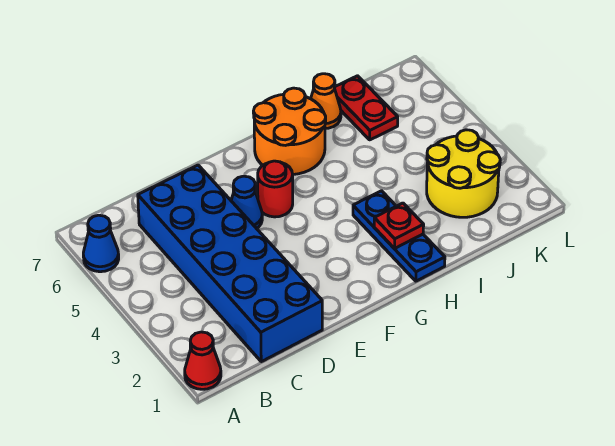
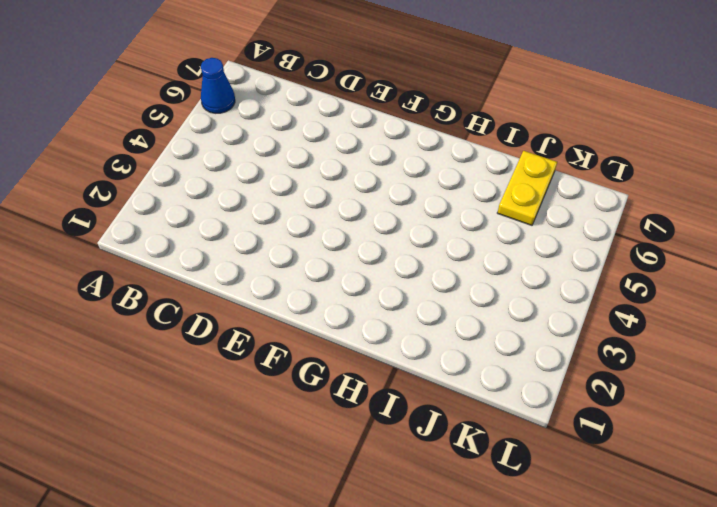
yellow 1x2 plate [497,151,557,225] -> red 1x2 plate [335,76,398,140]
none -> red 1x1 cone [185,332,221,389]
none -> blue 2x6 brick [138,165,322,362]

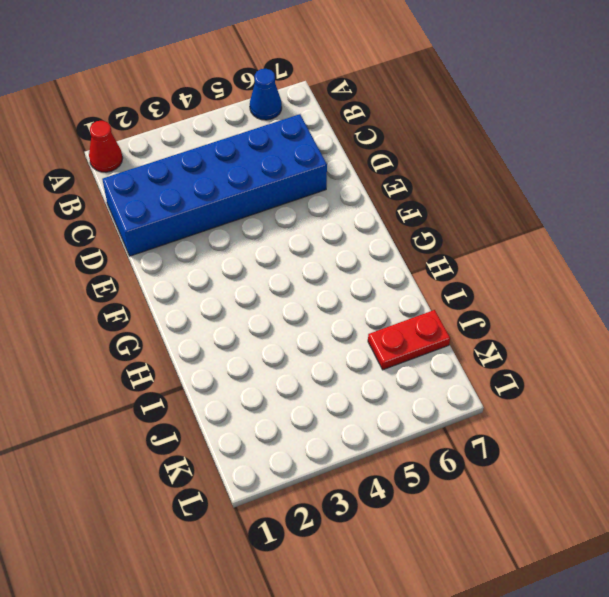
none -> blue 1x1 cone [231,176,262,229]
none -> red 1x1 round brick [258,161,293,217]

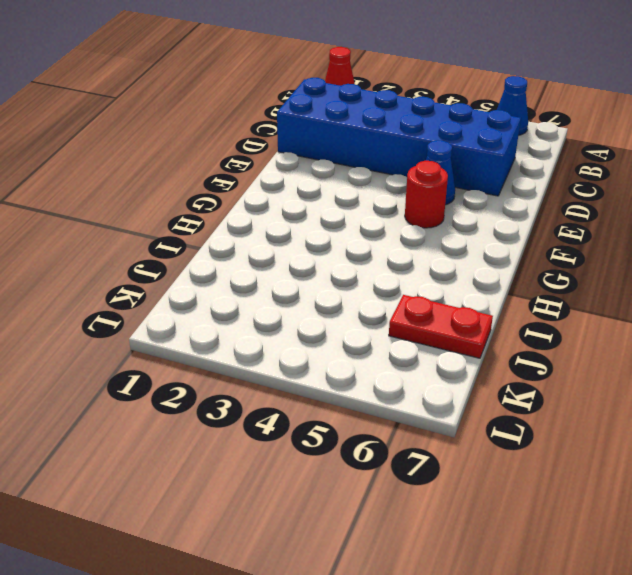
none -> orange 2x2 round brick [253,88,326,174]
none -> blue 1x3 plate [353,191,445,281]

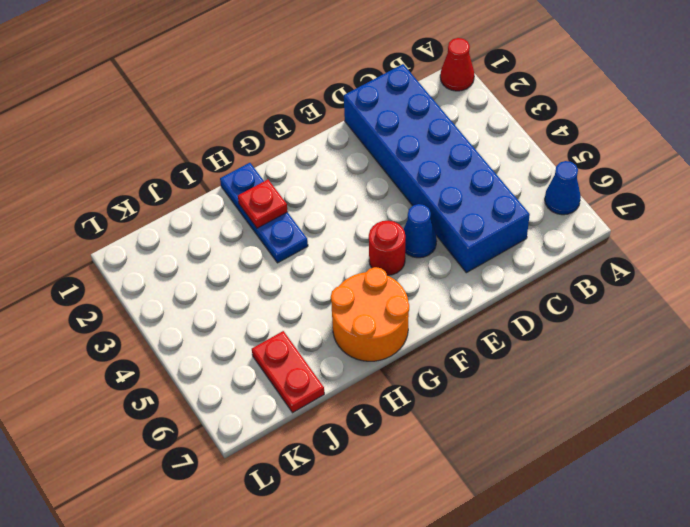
none -> orange 1x1 cone [311,74,341,129]
none -> yellow 2x2 round brick [427,130,500,217]

